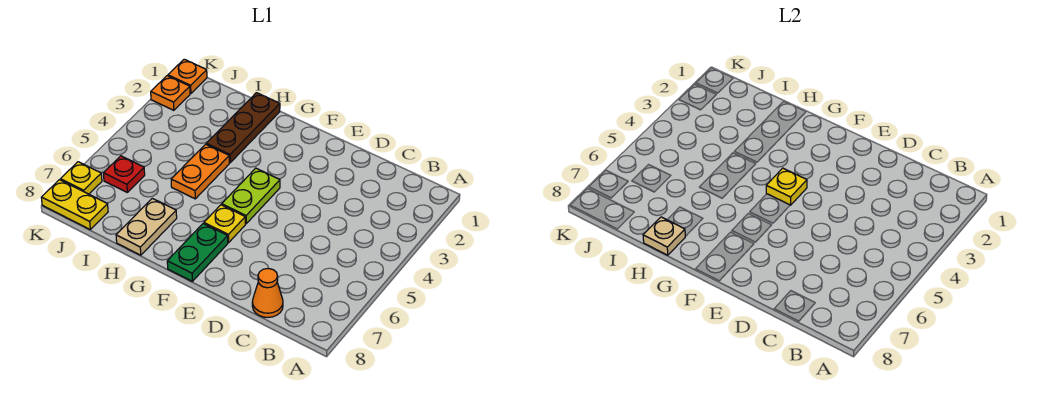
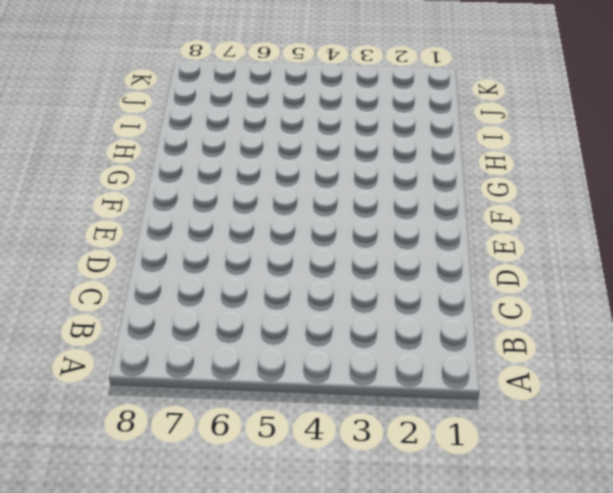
none -> orange 1x1 cone [252,268,283,318]
none -> lime 1x2 plate [222,168,280,224]
none -> yellow 1x1 plate [204,205,245,243]

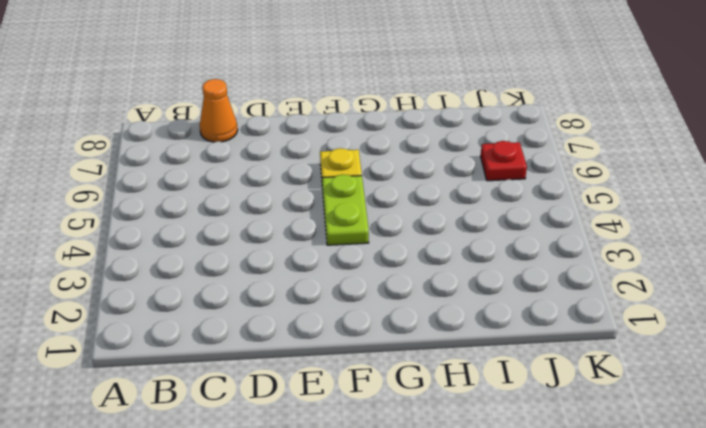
none -> green 1x2 plate [167,224,228,281]
none -> brown 1x3 plate [206,93,280,163]
none -> orange 1x2 plate [171,144,229,199]

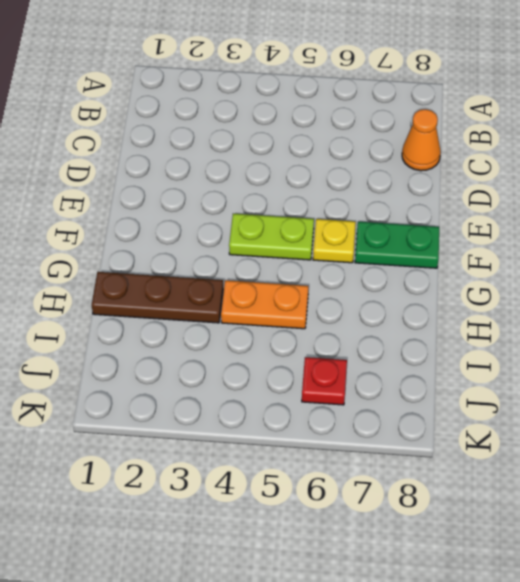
none -> tan 1x2 plate [116,198,177,255]
none -> yellow 1x2 plate [41,180,108,229]
none -> orange 1x1 plate [168,59,207,94]

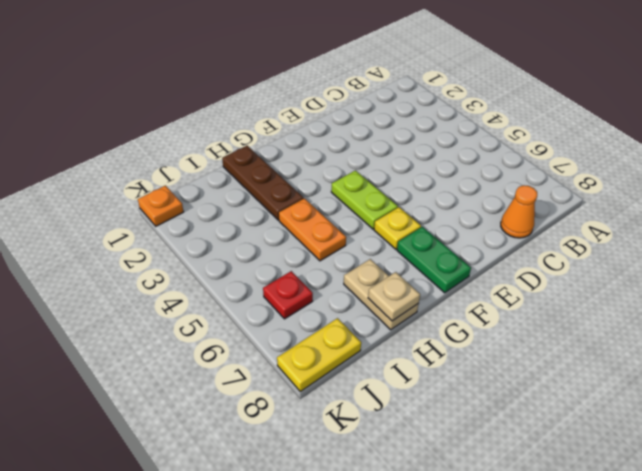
none -> orange 1x1 plate [151,76,190,110]
none -> yellow 1x1 plate [60,162,102,194]
none -> yellow 1x1 plate [766,168,807,205]

